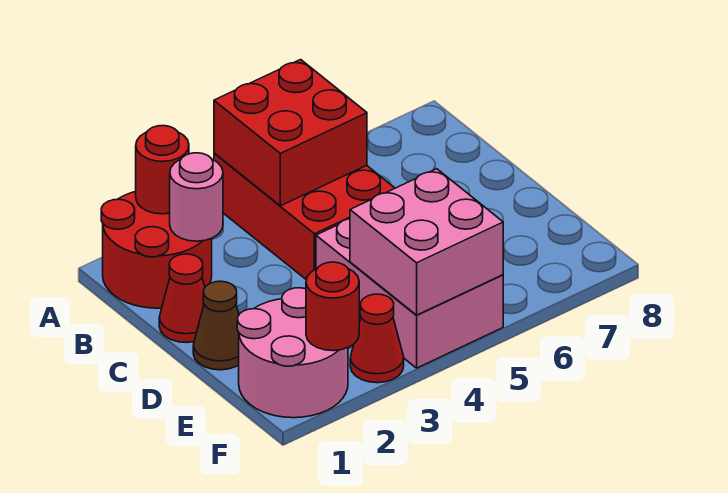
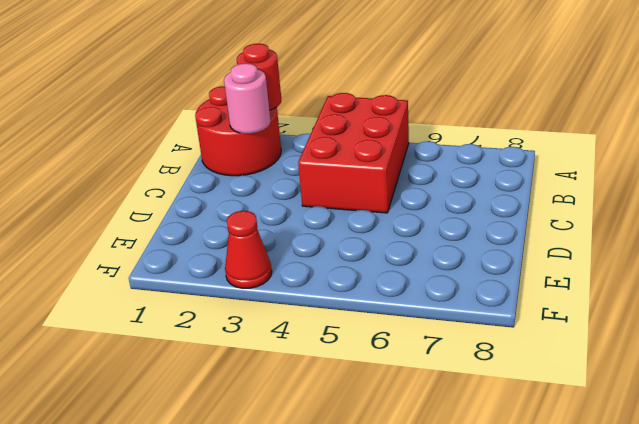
none -> red 1x1 cone [159,254,205,343]
none -> brown 1x1 cone [193,281,239,370]
none -> pink 2x3 brick [316,219,503,368]

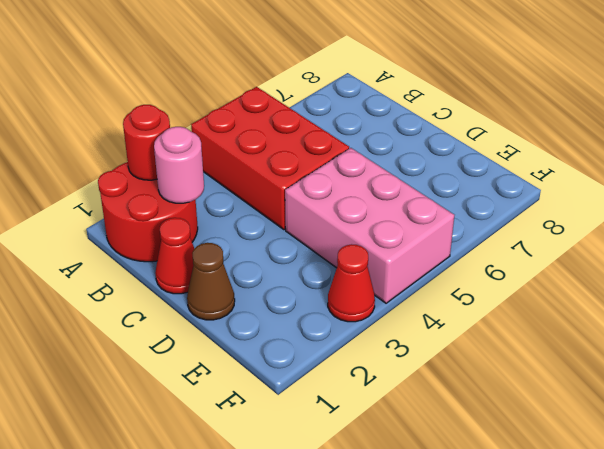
none -> pink 2x2 round brick [237,288,348,418]
none -> red 2x2 brick [214,60,367,206]
none -> pink 2x2 brick [350,169,503,315]

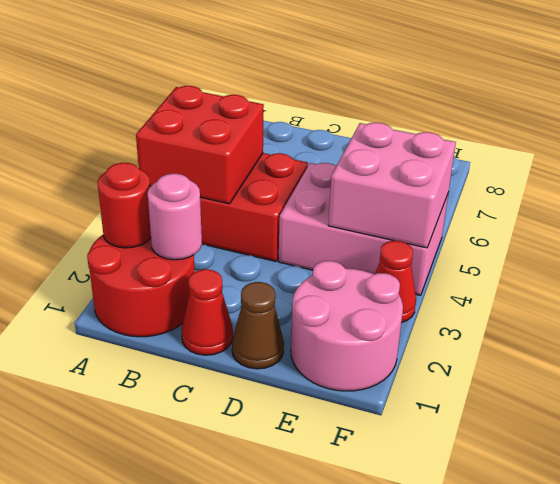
none -> red 1x1 round brick [306,262,359,351]

